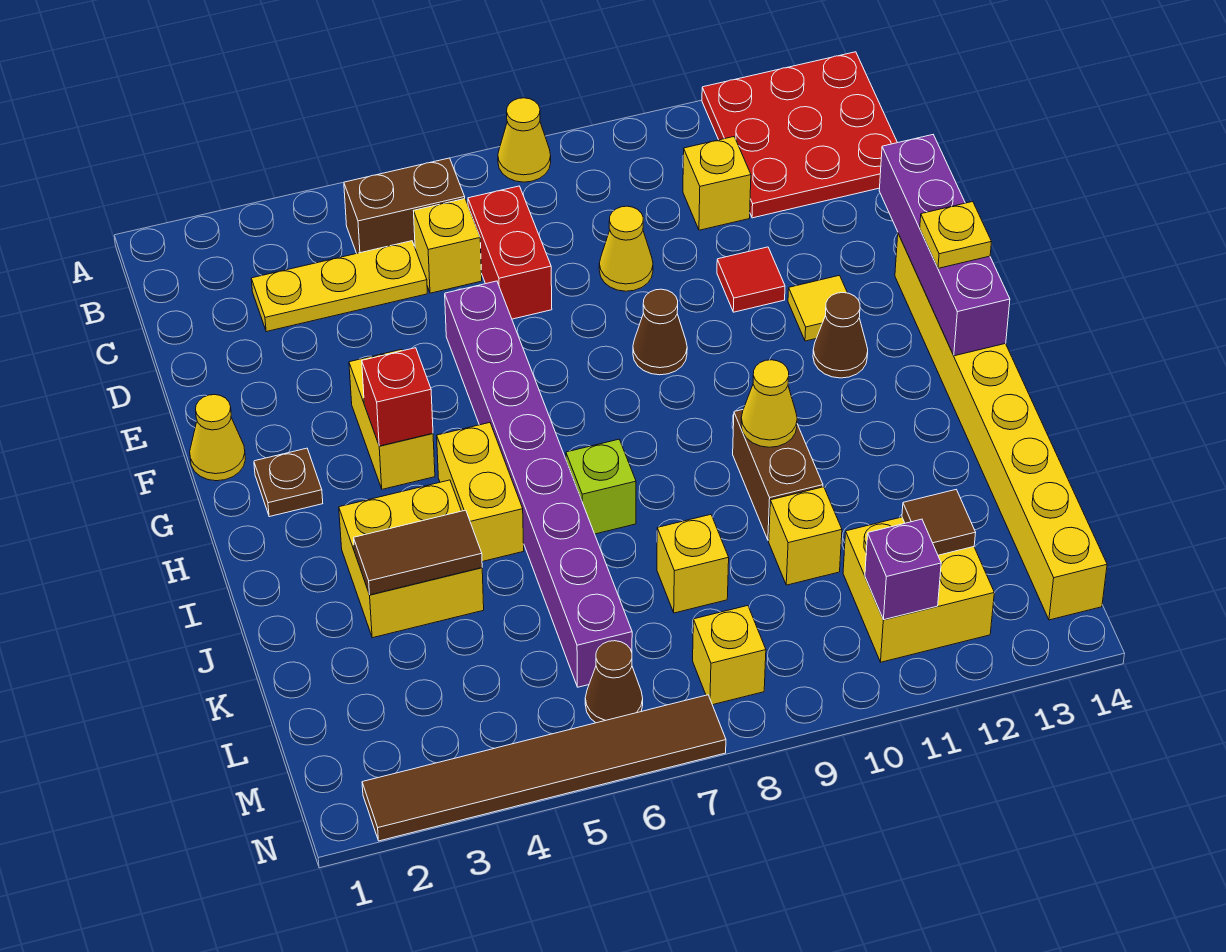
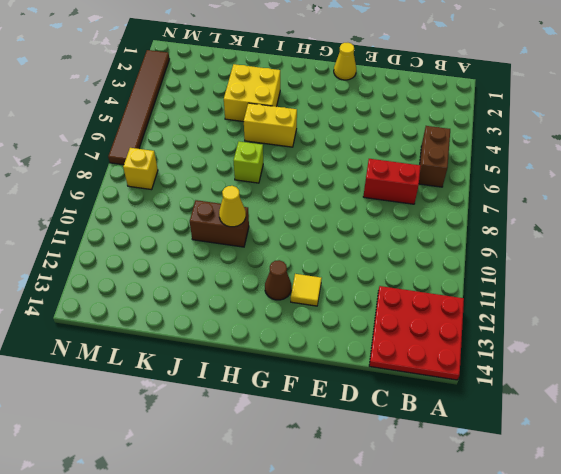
none -> yellow 1x1 cone [498,98,551,182]
none -> yellow 1x3 plate [251,241,427,332]
none -> yellow 1x1 brick [414,199,482,293]
none -> yellow 1x1 brick [683,137,751,230]

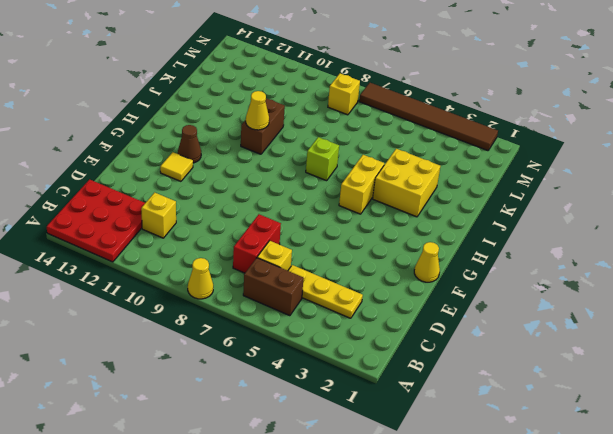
none -> yellow 1x1 cone [599,206,653,291]
none -> purple 1x8 brick [445,281,632,687]
none -> red 1x1 tile [717,247,785,312]
none -> yellow 1x2 brick [349,349,435,489]

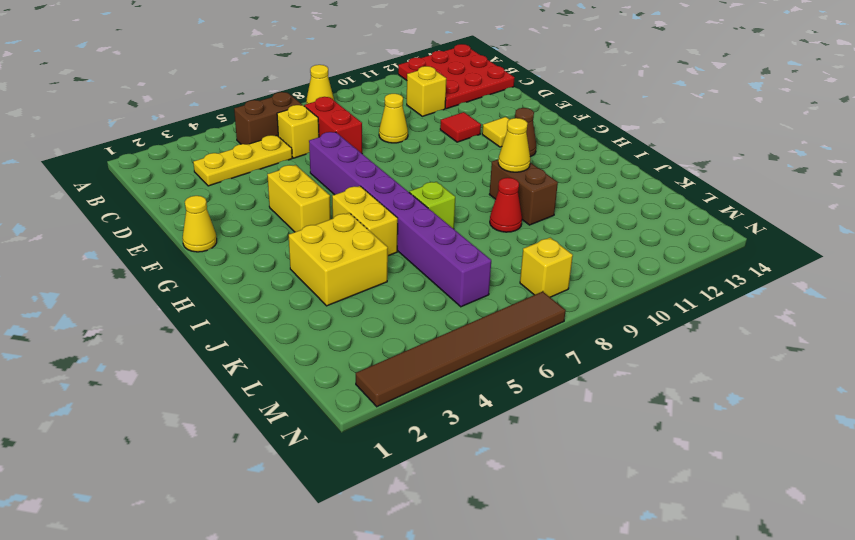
red 1x1 cone [490,178,522,232] -> none
none -> brown 1x1 cone [633,289,687,375]
none -> yellow 1x8 brick [895,234,1107,620]
none -> brown 1x1 plate [254,448,323,517]
none -> yellow 1x1 brick [657,515,729,613]

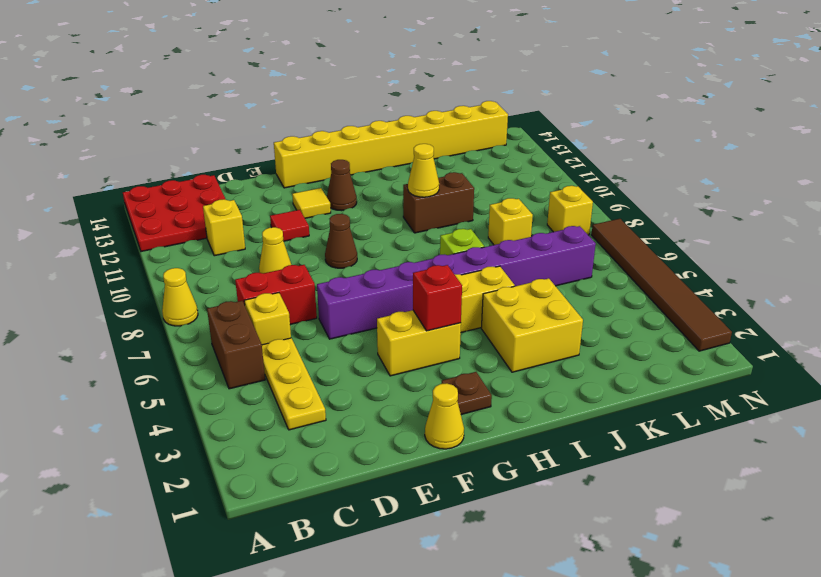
none -> yellow 1x1 brick [769,487,842,585]
none -> yellow 2x2 brick [843,517,994,662]
none -> brown 1x1 cone [585,641,643,723]
none -> purple 1x4 brick [879,135,1010,356]

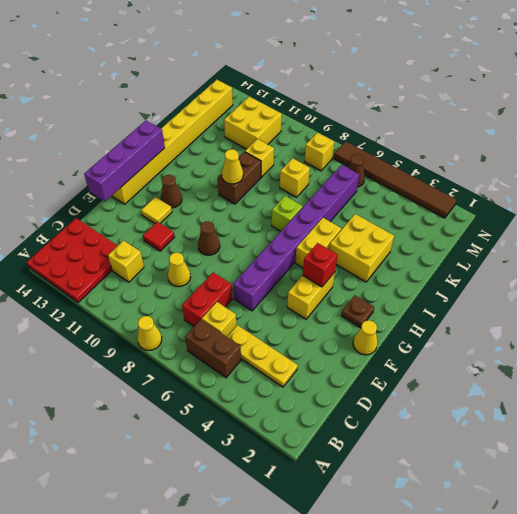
none -> brown 1x2 tile [354,510,482,595]
none -> brown 1x1 tile [902,490,976,555]
none -> purple 1x1 brick [865,519,941,620]
none -> yellow 1x1 plate [920,202,991,268]

